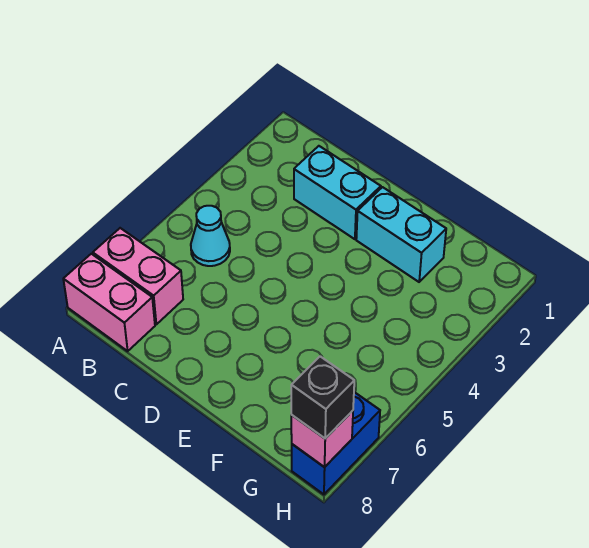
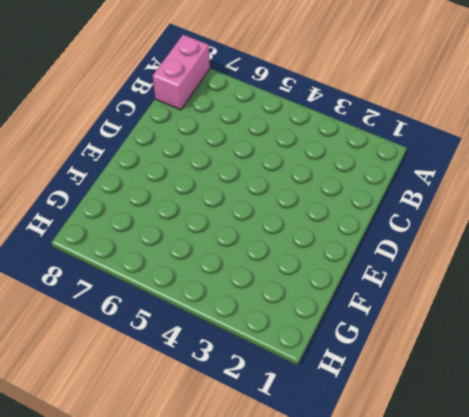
none -> pink 1x2 brick [93,228,183,324]
none -> cyan 1x1 cone [191,206,230,266]

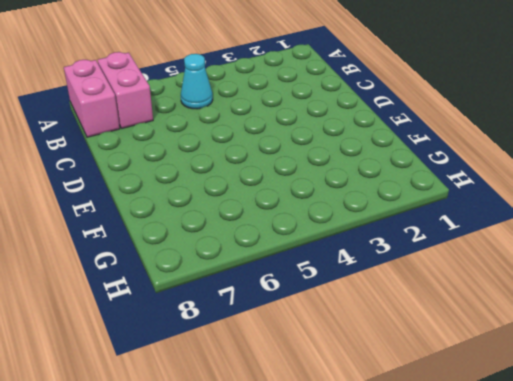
none -> cyan 1x2 brick [294,146,381,239]
none -> cyan 1x2 brick [356,187,446,282]

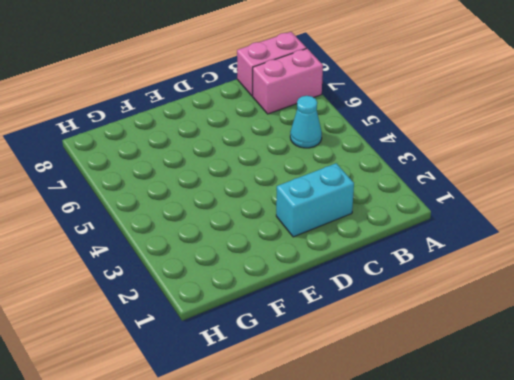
none -> cyan 1x2 brick [356,187,446,282]
none -> blue 1x2 brick [292,392,380,494]

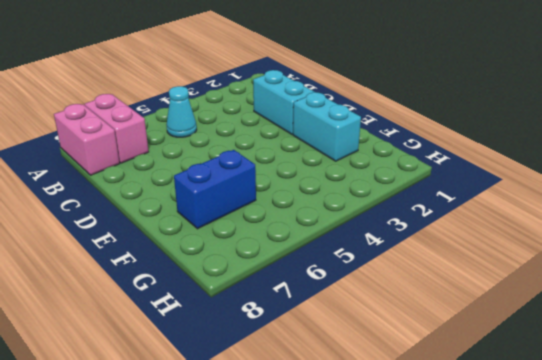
blue 1x2 brick [174,150,256,229] -> blue 1x2 brick moved to [292,392,380,494]
none -> pink 1x1 brick [291,411,353,467]
none -> black 1x1 brick [291,356,354,438]

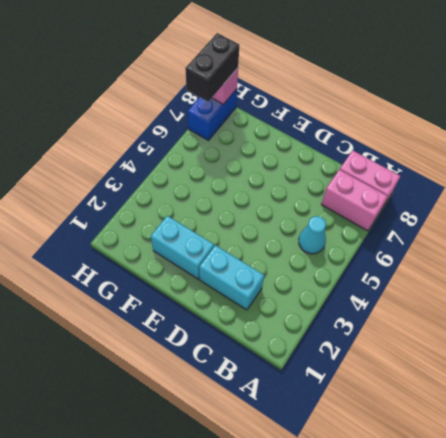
black 1x2 brick [185,33,239,102] -> black 1x1 brick [291,356,354,438]

